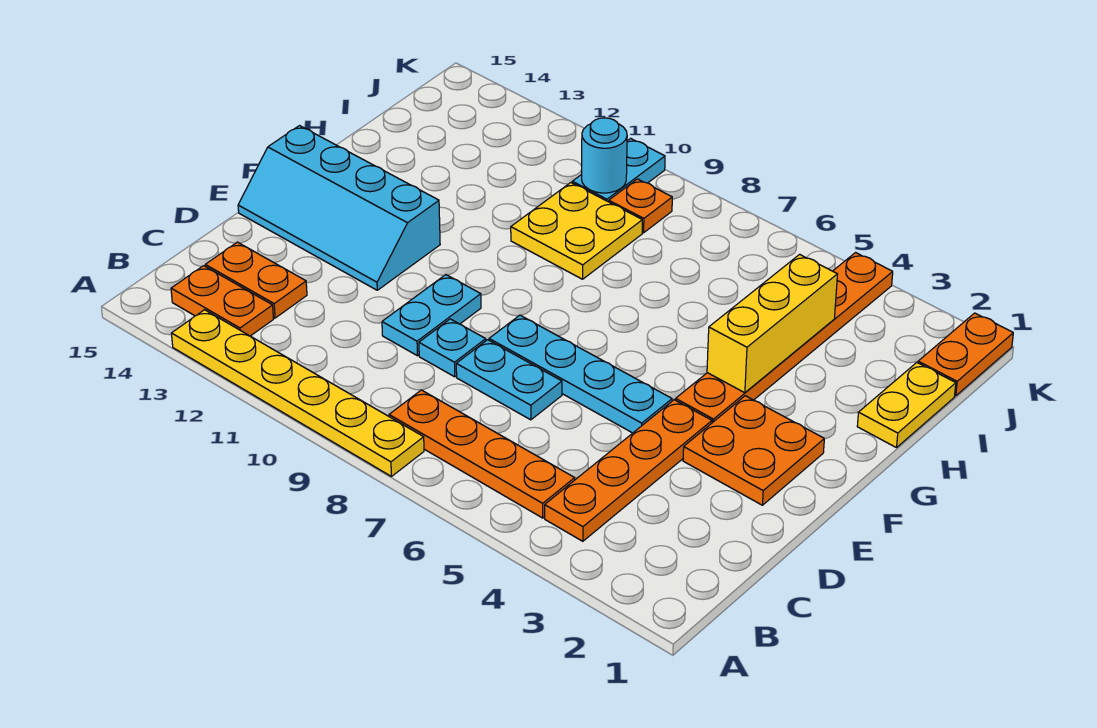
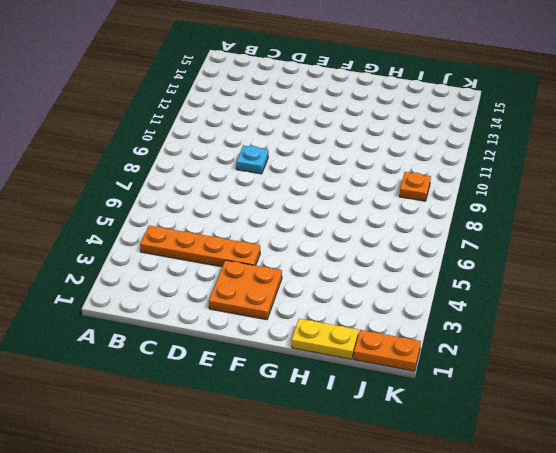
none -> yellow 1x6 plate [171,310,424,476]
none -> orange 1x4 plate [389,390,575,518]
none -> orange 1x2 plate [171,266,273,336]

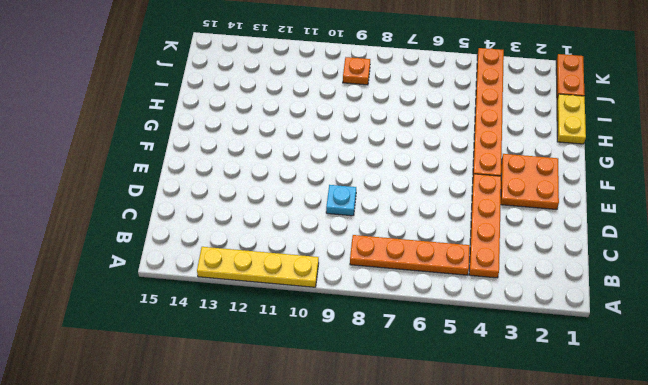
yellow 1x4 plate [197,247,319,287] -> yellow 1x6 plate [171,310,424,476]
none -> orange 1x2 plate [171,266,273,336]
none -> orange 1x2 plate [205,242,307,318]
none -> cyan 1x2 plate [456,340,562,420]

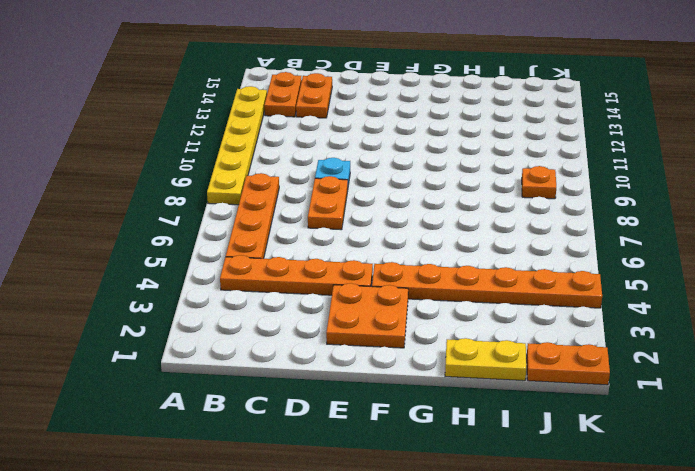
orange 1x2 plate [308,176,348,230] -> cyan 1x2 plate [456,340,562,420]
none -> cyan 1x2 plate [382,275,481,356]
none -> cyan 1x4 plate [489,315,672,433]
none -> cyan 2x4 slope [238,126,440,290]

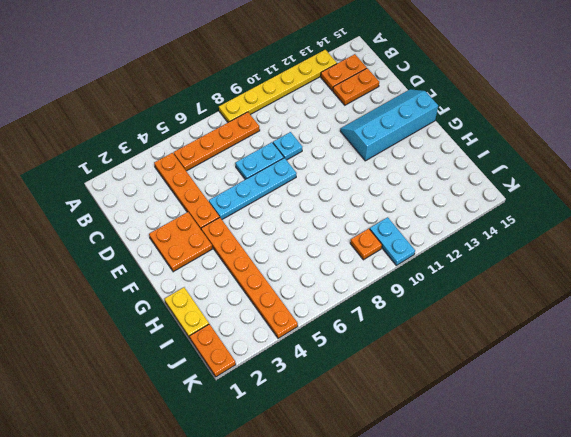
none -> cyan 1x2 plate [382,275,481,356]
none -> yellow 2x2 plate [511,183,642,279]
none -> yellow 1x3 brick [707,254,837,393]

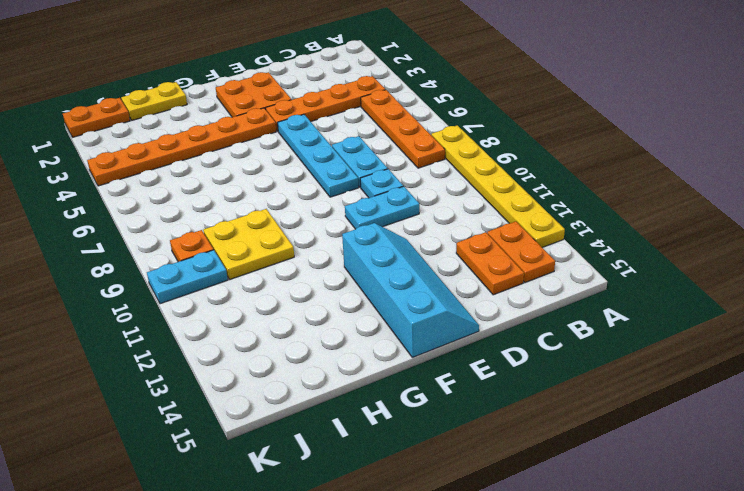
none -> yellow 1x3 brick [707,254,837,393]
none -> cyan 1x1 round brick [582,118,627,193]

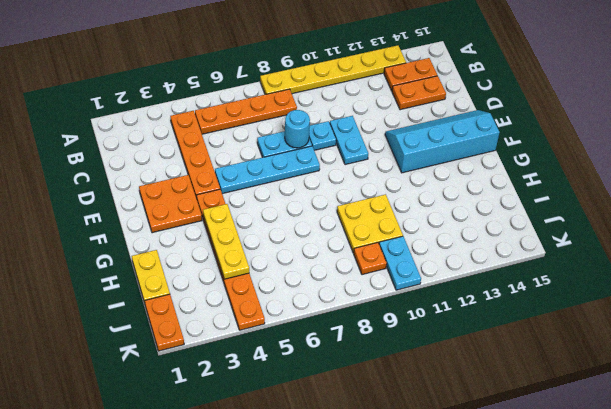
cyan 1x1 round brick [285,110,310,148] -> cyan 1x1 round brick moved to [582,118,627,193]
yellow 1x3 plate [203,204,249,279] -> yellow 1x3 brick [707,254,837,393]

